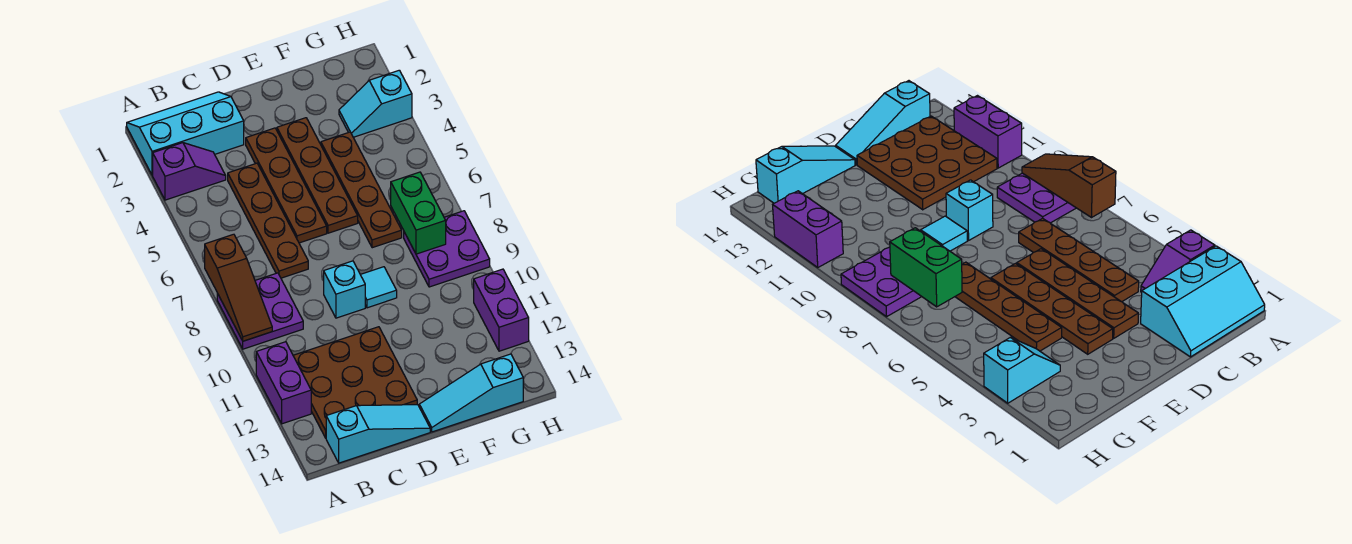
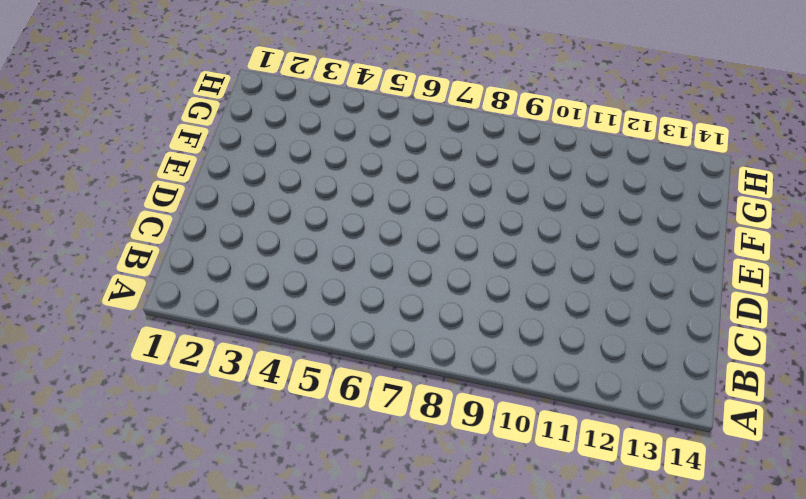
none -> cyan 2x3 slope [127,92,244,175]
none -> purple 1x2 slope [153,143,226,200]
none -> purple 2x2 plate [217,273,303,349]

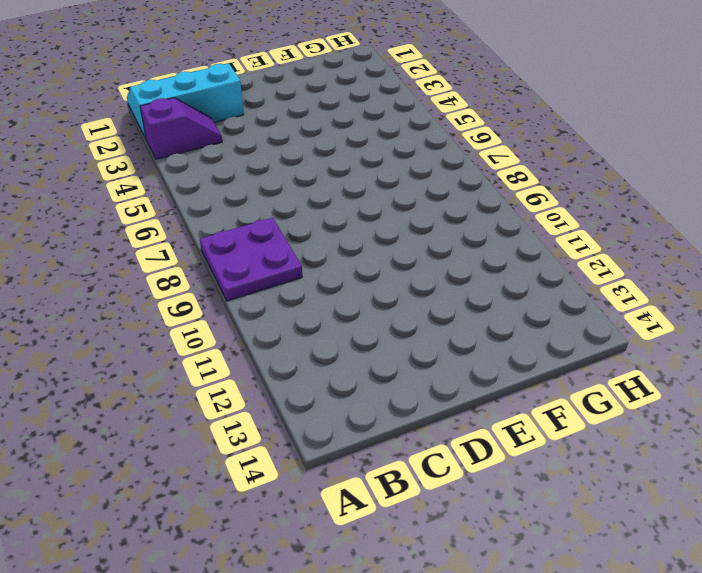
none -> purple 1x2 brick [256,342,311,424]
none -> brown 3x3 plate [293,327,417,438]
none -> cyan 1x3 slope [326,405,430,463]

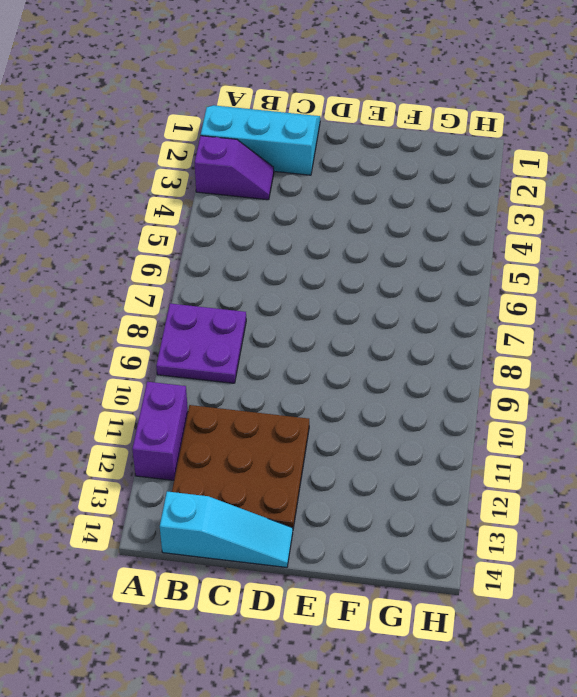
none -> brown 1x4 plate [228,163,308,278]
none -> brown 1x4 plate [246,128,327,243]
none -> cyan 1x1 brick [324,261,365,318]

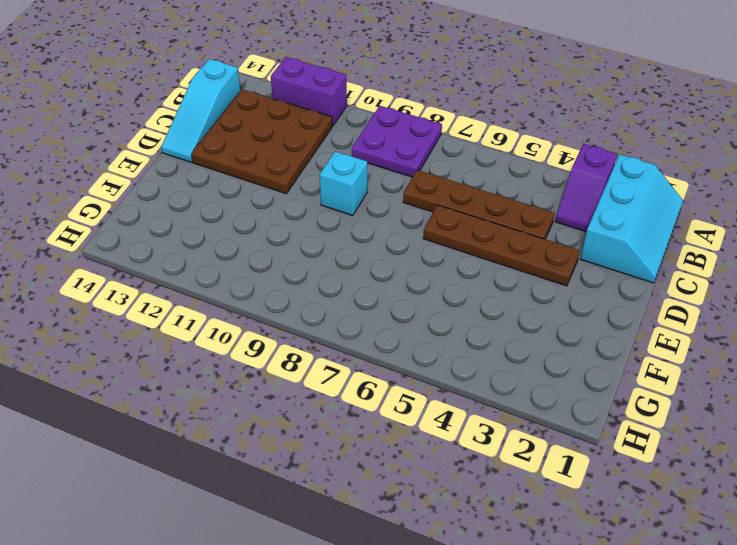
none -> brown 1x4 plate [277,118,358,233]
none -> cyan 1x1 tile [360,267,397,308]
none -> cyan 1x3 slope [419,354,523,432]

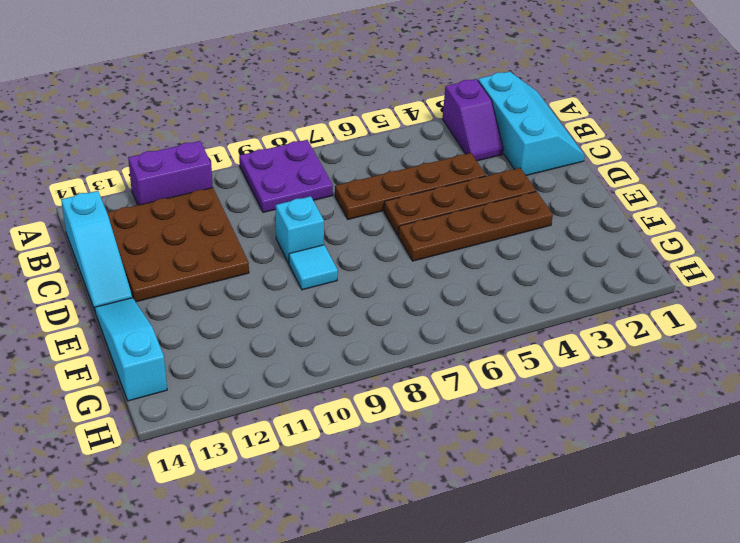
none -> brown 1x4 plate [321,132,402,248]
none -> cyan 1x2 slope [339,70,412,137]
none -> purple 2x2 plate [404,211,490,287]

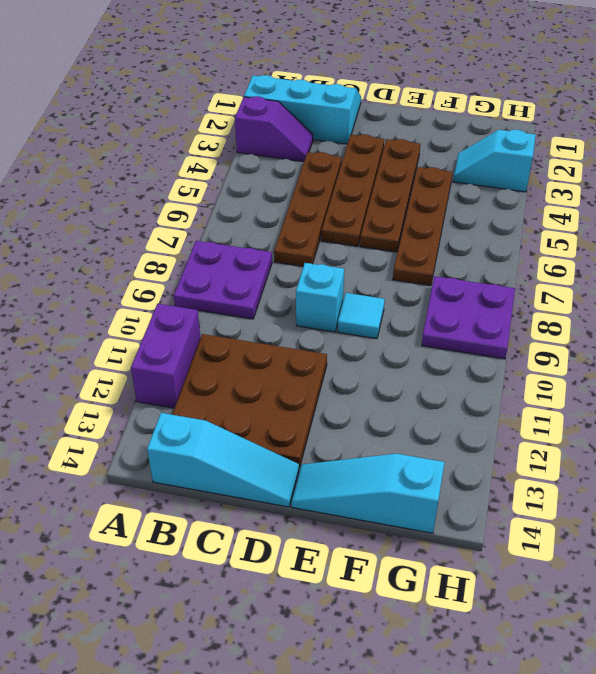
none -> purple 1x2 brick [474,269,529,351]
none -> brown 1x3 slope [205,234,272,341]
none -> green 1x2 brick [391,172,446,254]

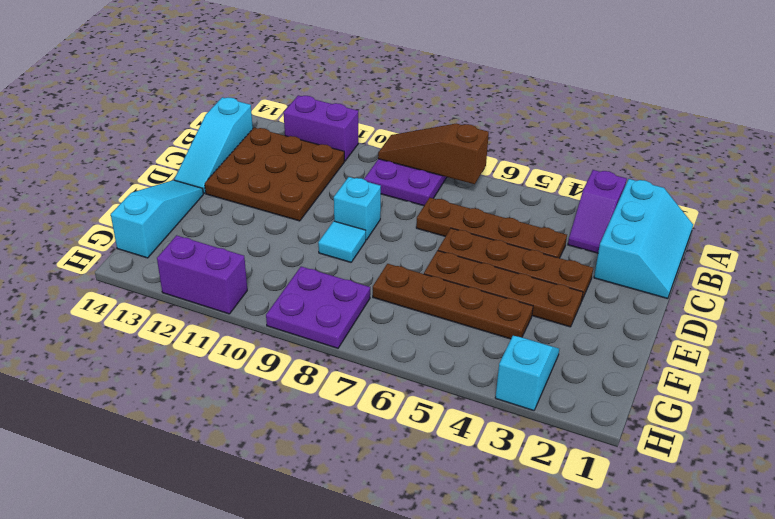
none -> green 1x2 brick [391,172,446,254]

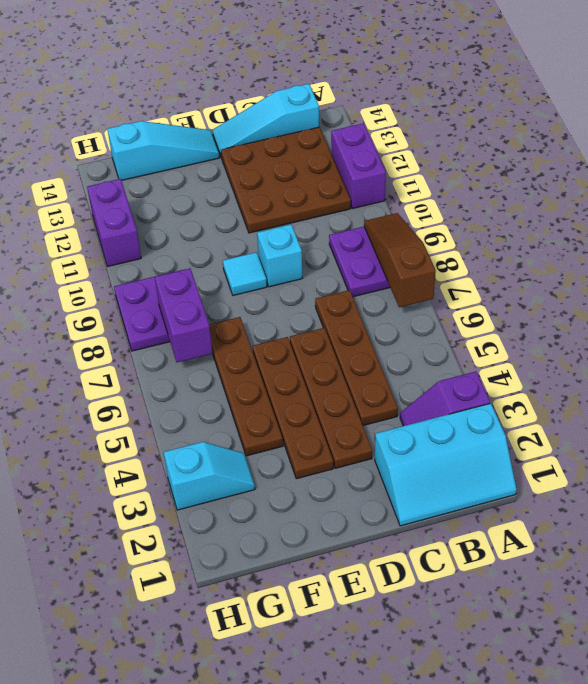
purple 1x2 brick [155,269,213,362] -> green 1x2 brick [391,172,446,254]

